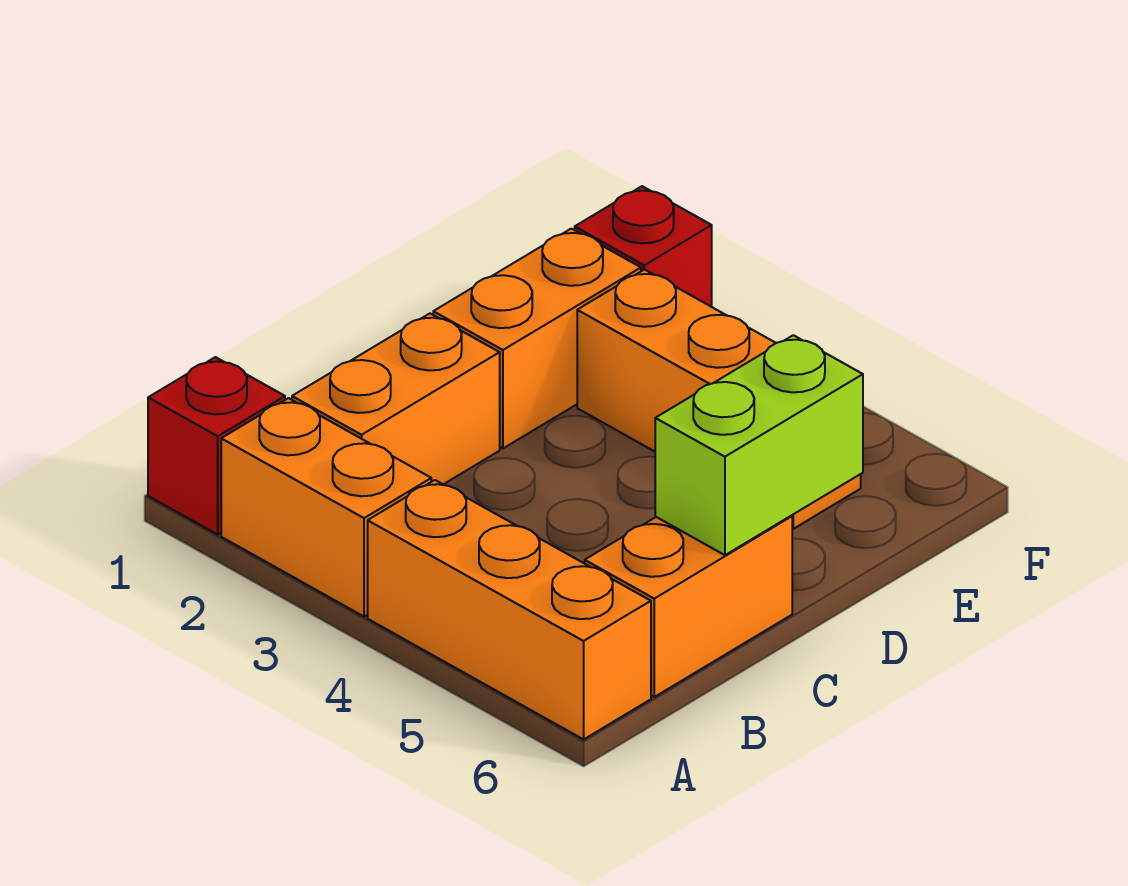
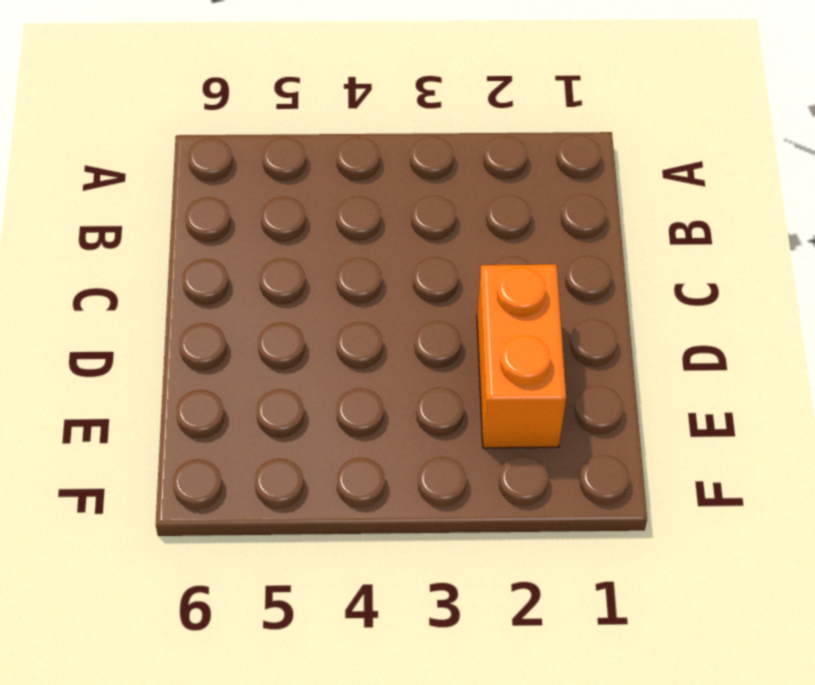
none -> red 1x1 brick [148,357,285,535]
none -> orange 1x2 brick [221,398,431,617]

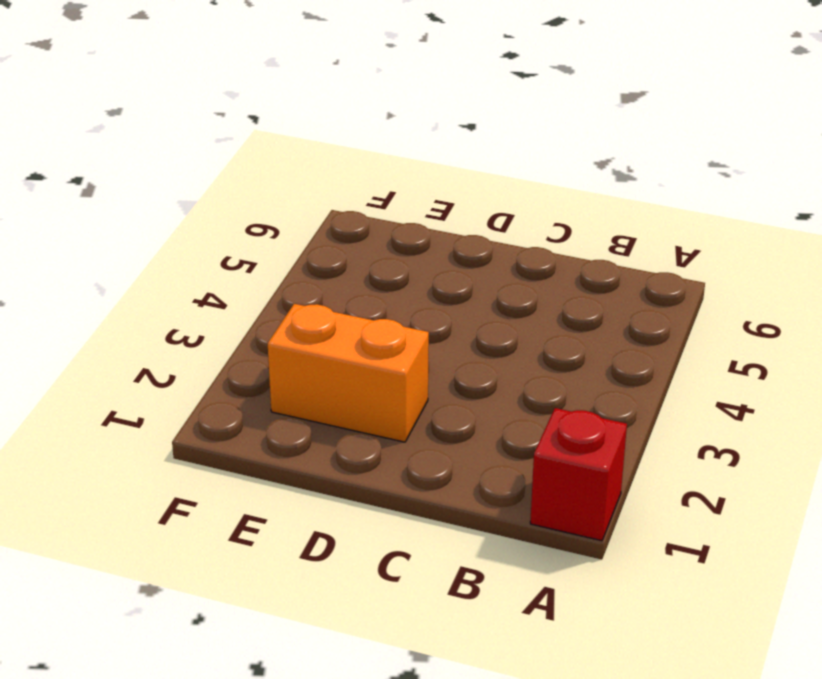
none -> orange 1x2 brick [221,398,431,617]
none -> orange 1x3 brick [368,480,651,739]

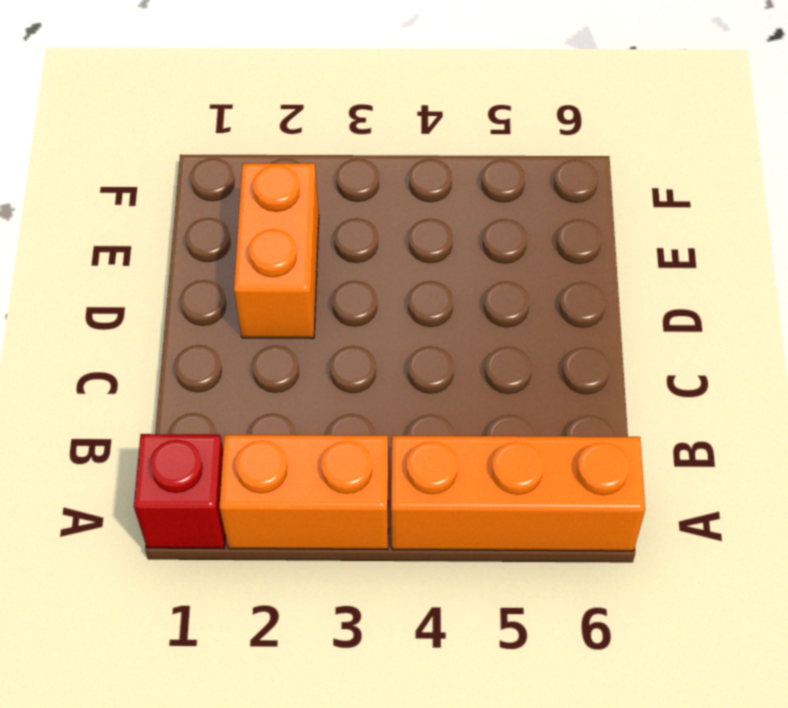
none -> orange 1x2 brick [292,314,500,485]
none -> orange 1x2 brick [585,516,792,697]

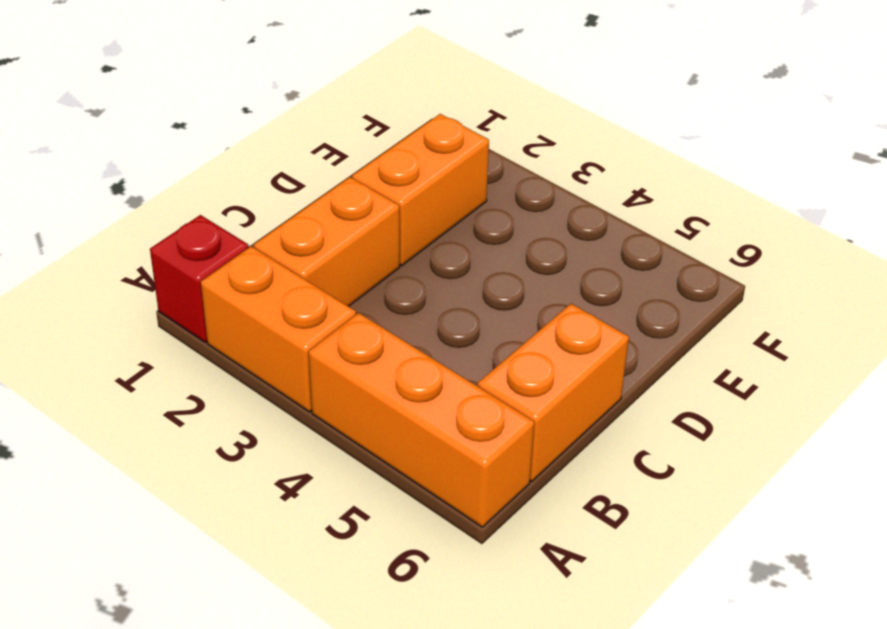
none -> orange 1x3 brick [577,269,861,529]
none -> red 1x1 brick [575,186,712,307]

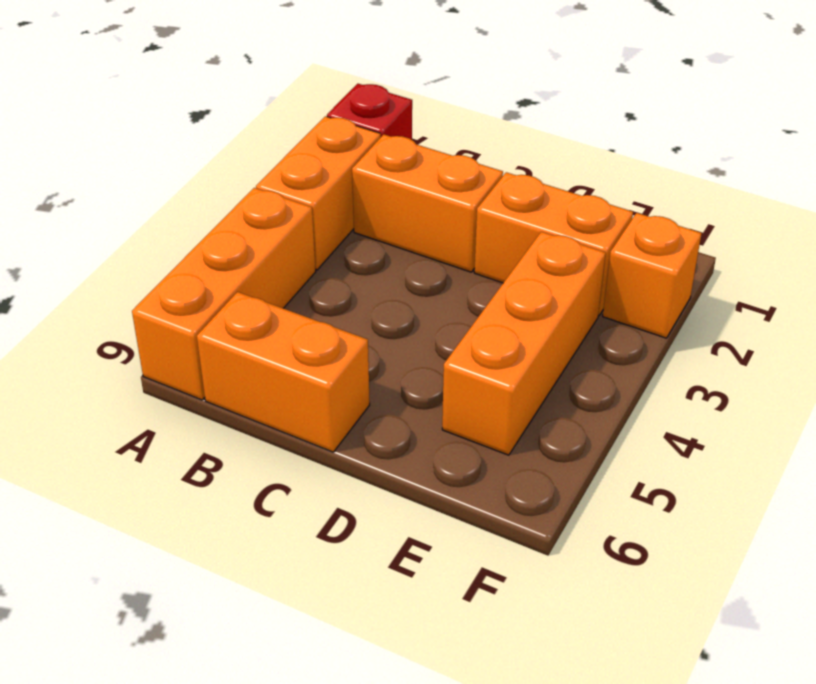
orange 1x1 brick [603,213,701,338] -> red 1x1 brick [575,186,712,307]
none -> lime 1x2 brick [655,335,863,555]

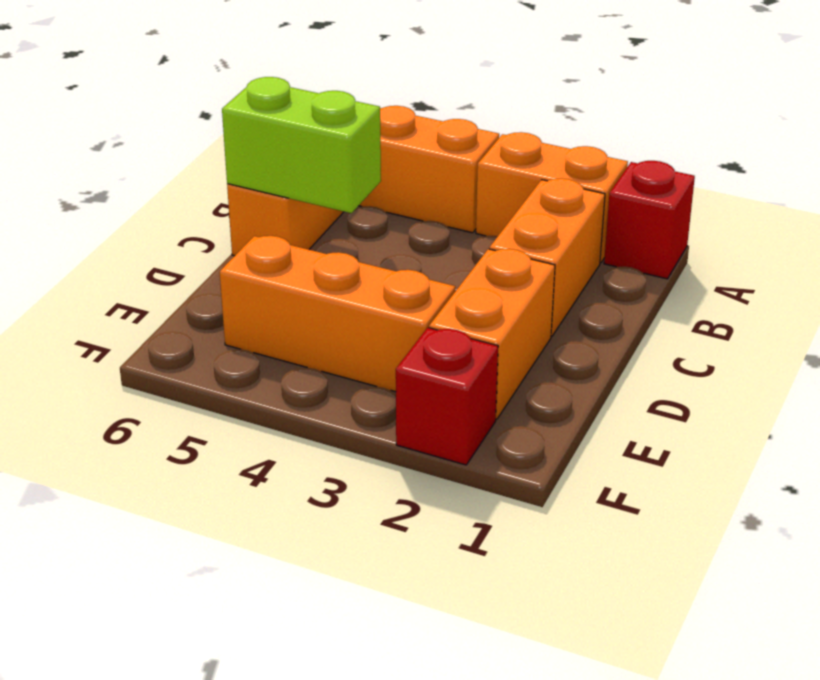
lime 1x2 brick [222,77,381,213] -> lime 1x2 brick turned to [655,335,863,555]

